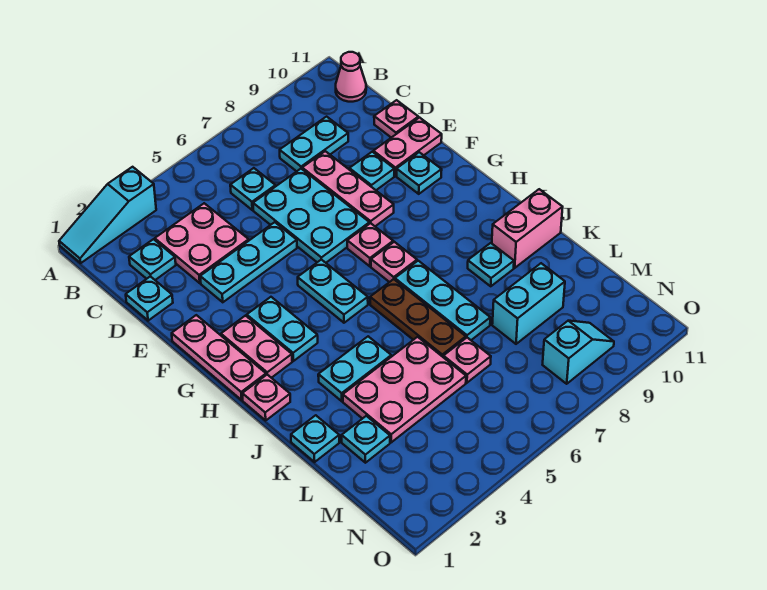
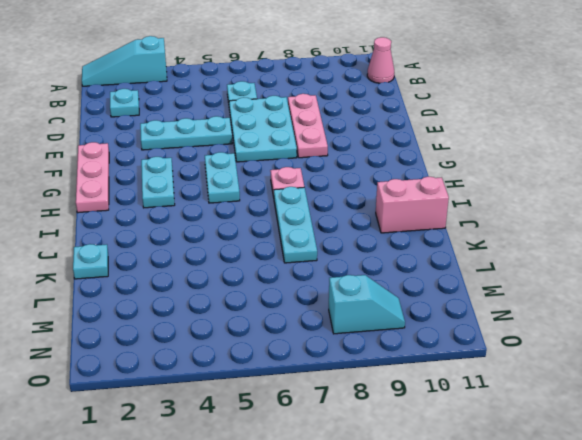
none -> pink 2x2 plate [155,203,249,283]
none -> cyan 1x2 plate [280,117,348,171]
none -> cyan 1x1 plate [126,276,173,321]
none -> pink 1x1 plate [374,100,418,138]

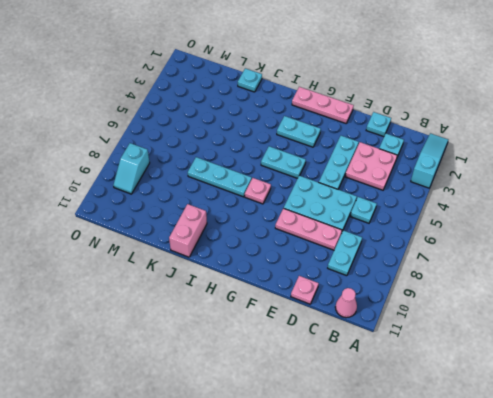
none -> cyan 1x1 plate [349,152,394,190]
none -> pink 1x2 plate [373,118,442,176]
none -> cyan 1x1 plate [397,152,442,194]
none -> pink 1x2 plate [221,316,292,378]

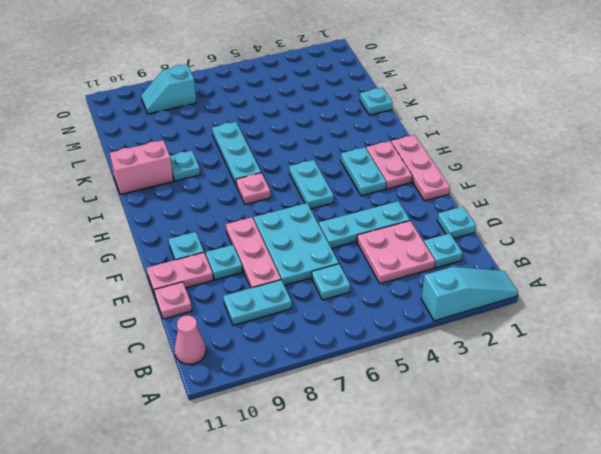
none -> pink 1x1 plate [347,223,393,266]
none -> pink 1x1 plate [242,375,290,420]
none -> brown 1x3 plate [370,279,466,357]
none -> cyan 1x2 plate [318,336,391,401]

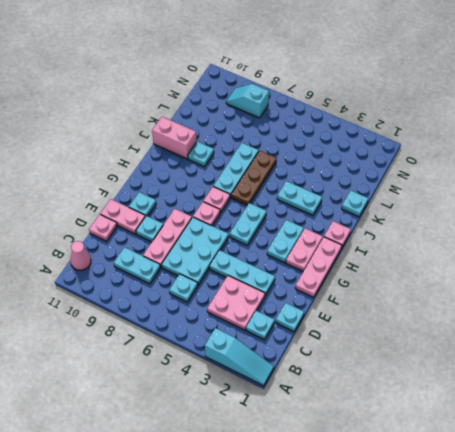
none -> pink 2x3 plate [343,337,466,442]
none -> cyan 1x1 plate [342,416,390,463]
none -> pink 1x1 plate [443,338,491,383]
none -> cyan 1x2 brick [492,263,565,344]

